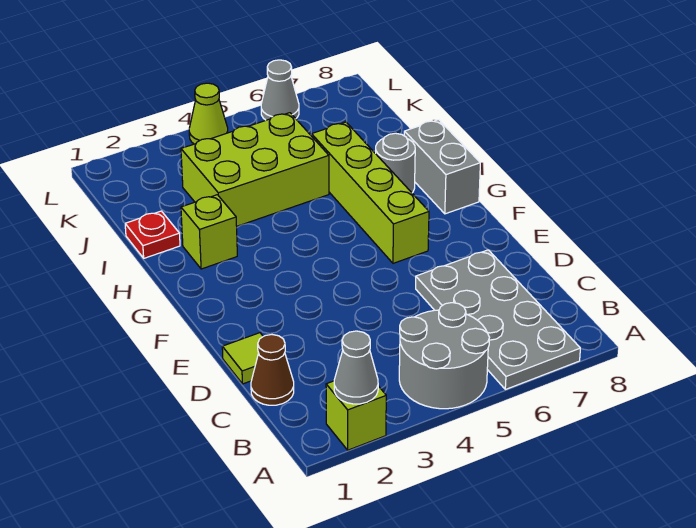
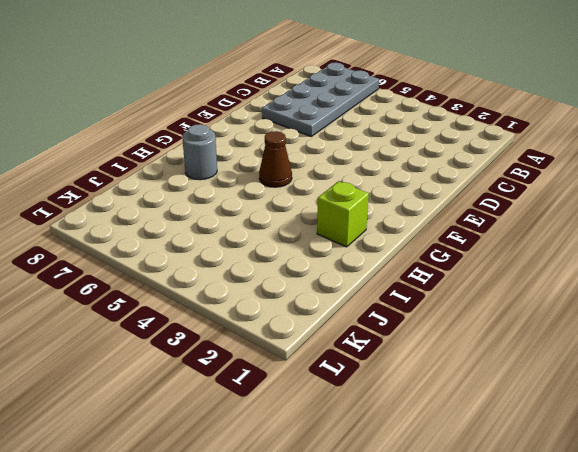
brown 1x1 cone [259,131,292,187] -> brown 1x1 cone moved to [251,335,294,405]
none -> lime 1x1 brick [326,381,386,450]
none -> grey 2x2 round brick [399,303,489,409]
none -> lime 1x1 tile [222,333,263,384]

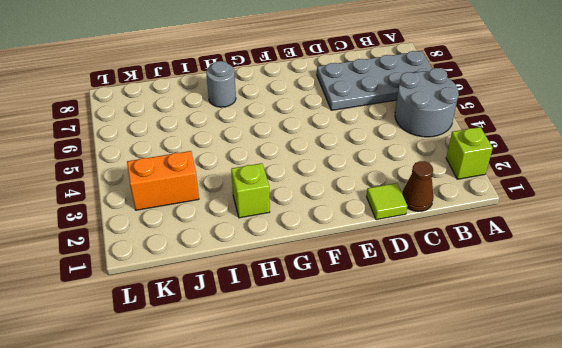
orange 1x2 brick [127,151,199,210] -> lime 2x3 brick [181,113,329,226]
none -> lime 1x4 brick [311,122,429,263]
none -> grey 1x2 brick [404,120,480,214]
none -> red 1x1 plate [125,211,180,258]

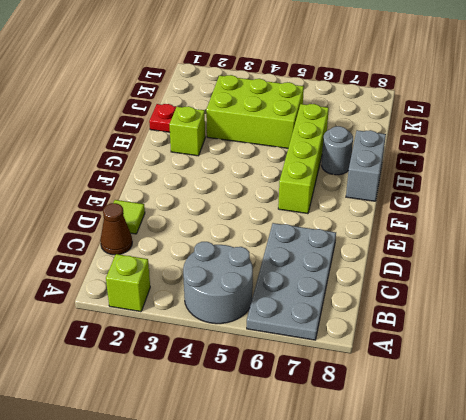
none -> lime 1x1 cone [189,83,228,144]
none -> grey 1x1 cone [261,60,299,120]
none -> grey 1x1 cone [334,331,378,404]

